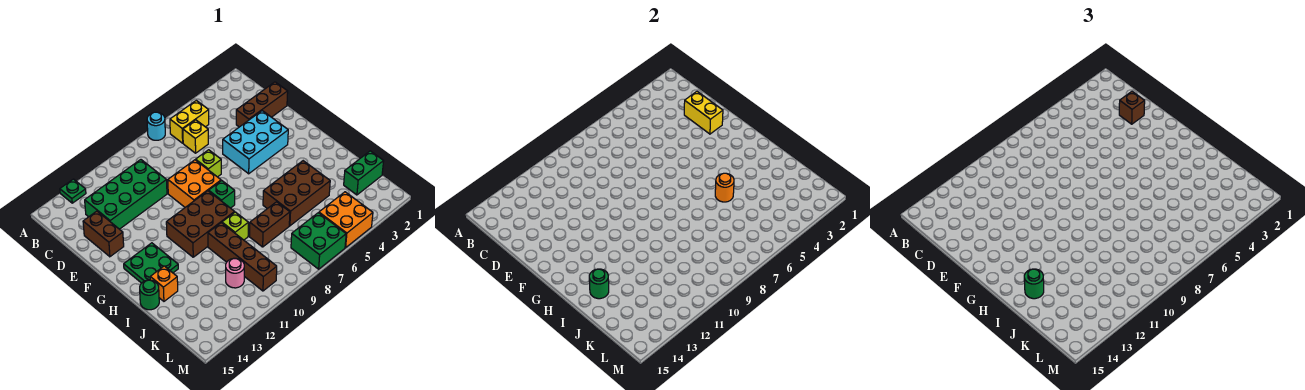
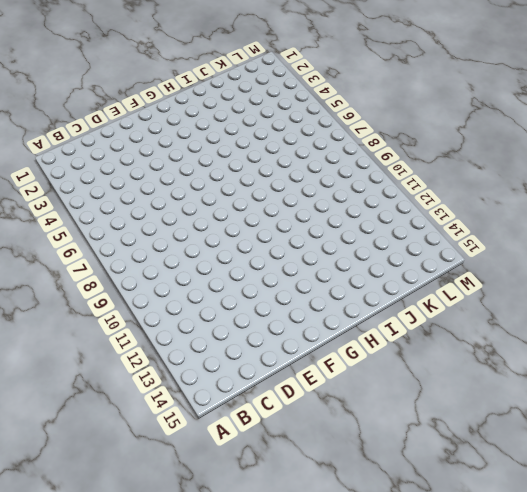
none -> cyan 1x1 round brick [147,112,165,140]
none -> green 1x1 plate [60,179,86,203]
none -> yellow 1x2 brick [170,100,209,143]

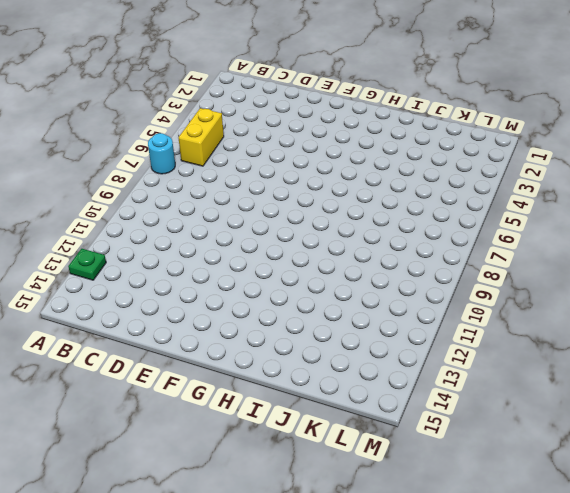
none -> yellow 1x1 brick [183,120,208,153]
none -> green 2x4 brick [85,160,167,229]
none -> brown 1x3 brick [236,82,288,127]

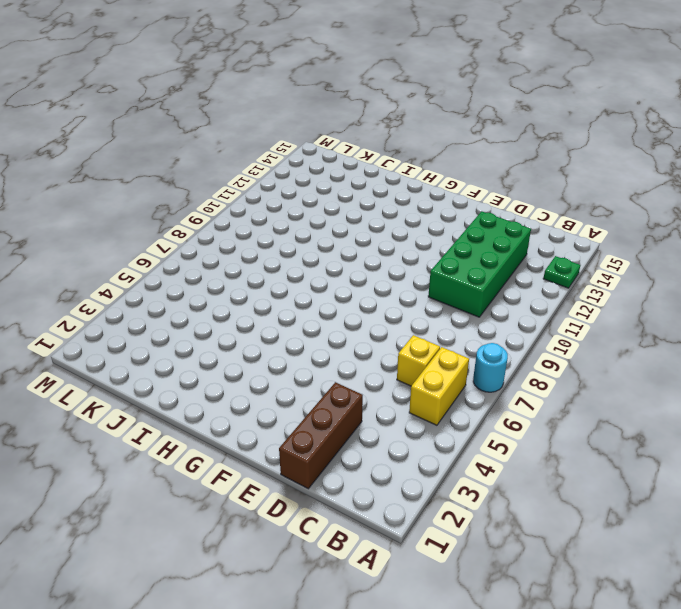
none -> brown 1x2 brick [83,211,124,257]
none -> cyan 2x3 brick [223,111,288,174]
none -> lime 1x1 brick [196,150,221,177]

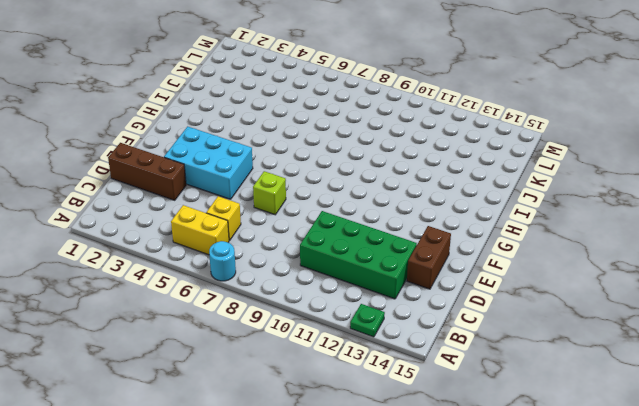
none -> orange 2x2 brick [168,160,221,207]
none -> green 1x1 brick [209,181,235,208]
none -> brown 2x3 brick [166,191,235,257]

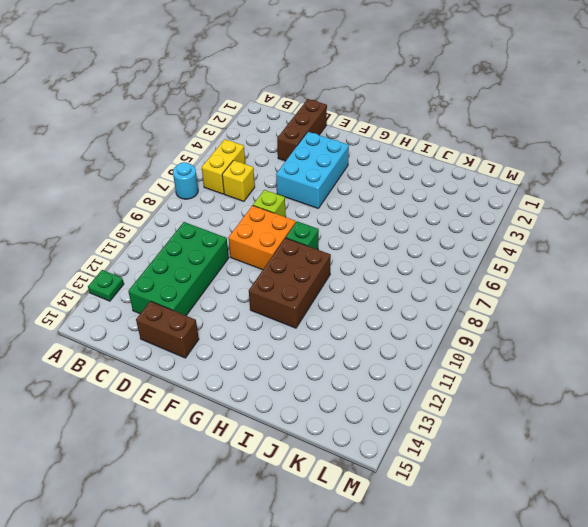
none -> green 2x2 plate [124,243,178,283]
none -> brown 2x3 brick [263,161,330,226]
none -> lime 1x1 brick [222,212,248,240]

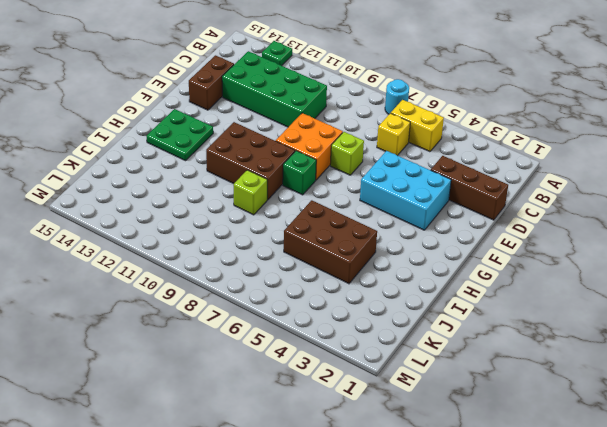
none -> brown 1x4 brick [208,223,277,291]
none -> orange 1x1 brick [150,266,178,301]
none -> green 1x1 round brick [140,280,159,310]

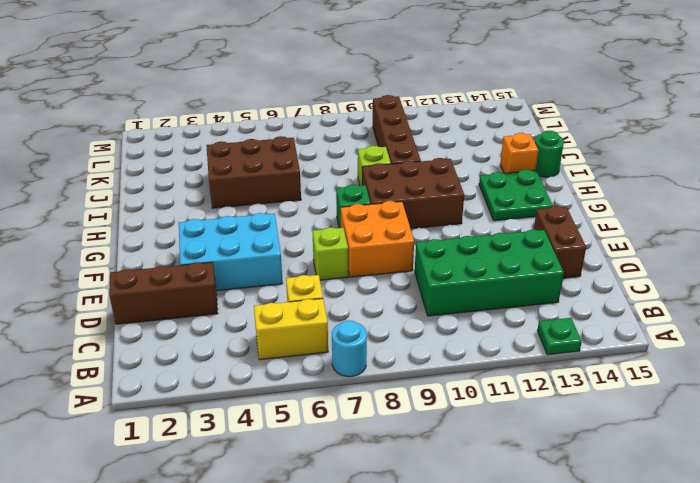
none -> brown 1x2 brick [249,202,290,247]
none -> green 1x2 brick [344,151,384,195]
none -> pink 1x1 round brick [226,258,244,288]

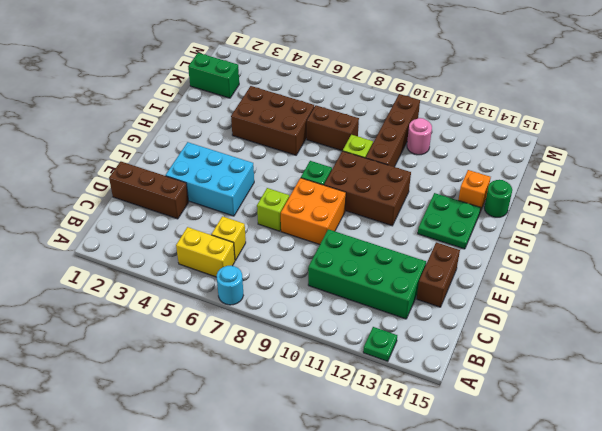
none -> orange 2x2 brick [319,192,373,247]
none -> green 2x2 brick [291,213,346,269]
none -> yellow 1x2 brick [684,92,723,134]

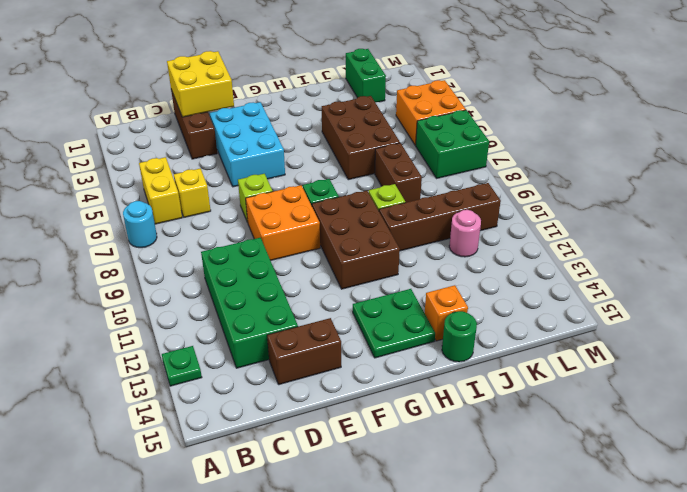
yellow 2x2 brick [167,51,234,117] -> yellow 1x2 brick [684,92,723,134]
none -> orange 1x1 round brick [715,173,734,202]
none -> green 1x1 round brick [589,269,609,299]
none -> brown 1x1 brick [1119,92,1145,124]

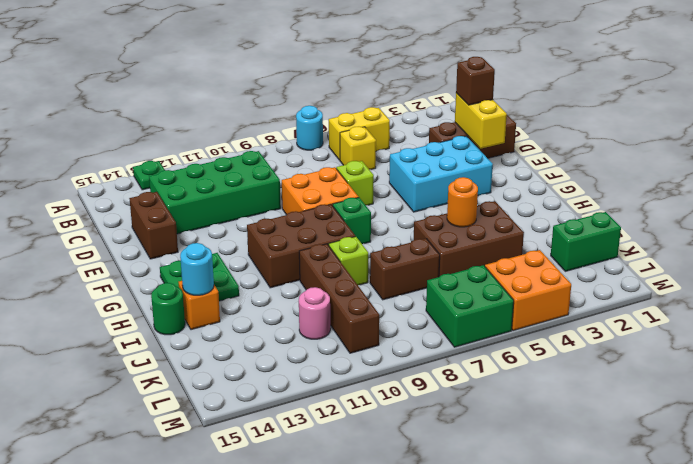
cyan 1x1 round brick [180,243,214,295] -> green 1x1 round brick [589,269,609,299]
none -> green 1x1 round brick [1024,269,1044,299]

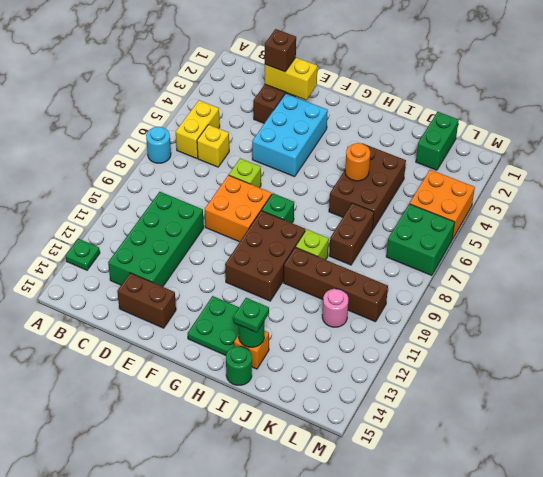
green 1x1 plate [234,298,269,332] -> green 1x1 round brick [1024,269,1044,299]

